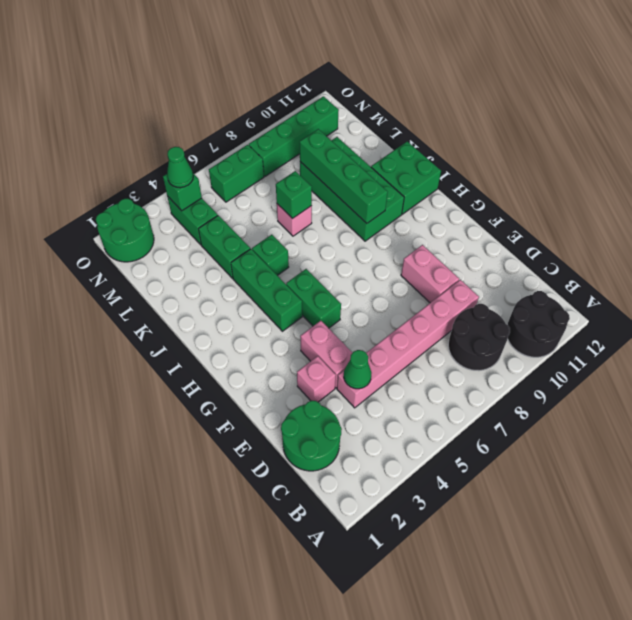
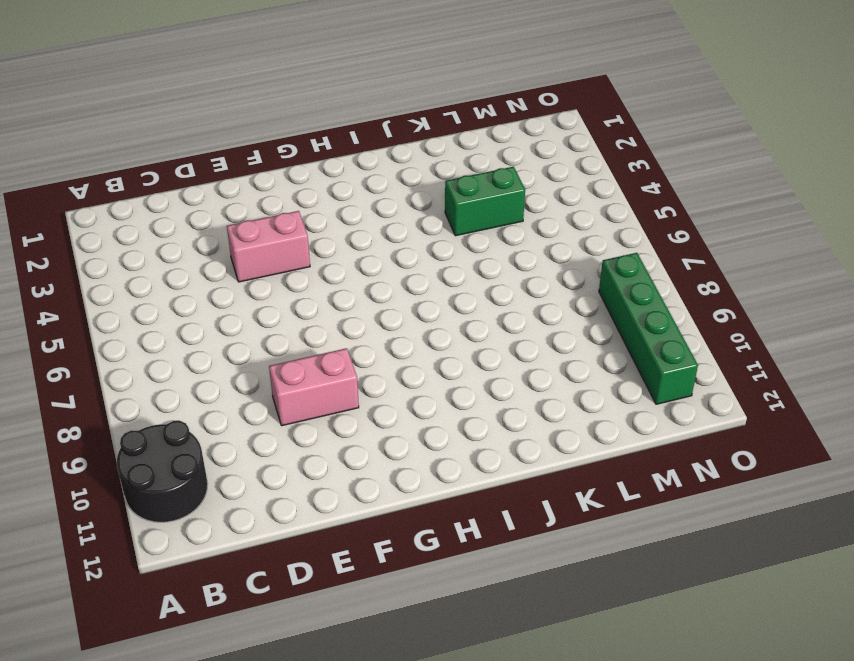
none -> black 2x2 round brick [448,304,510,371]
none -> green 2x2 round brick [281,401,342,471]
none -> pink 1x6 brick [337,280,479,408]

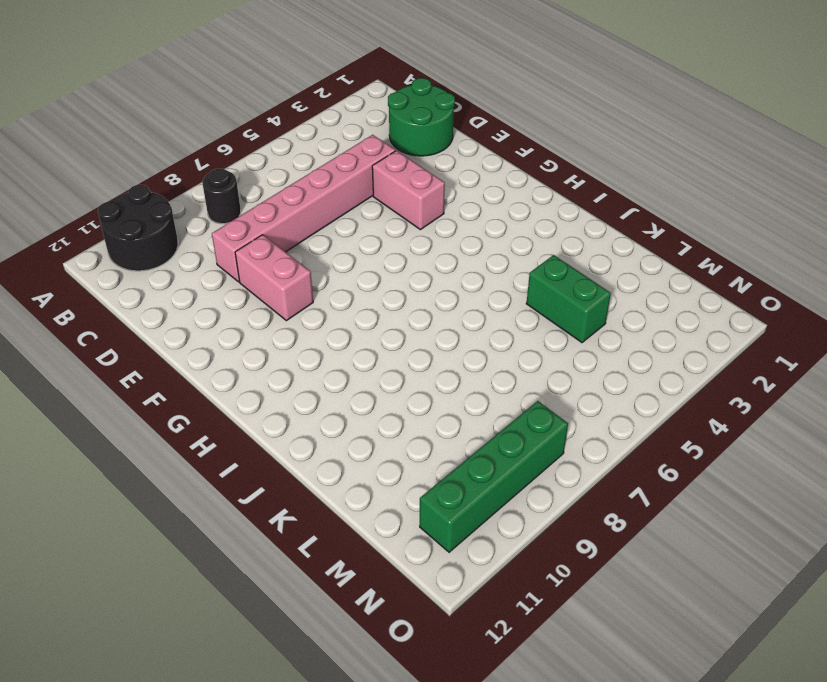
black 1x1 round brick [202,169,241,224] -> black 2x2 round brick [448,304,510,371]
none -> pink 1x1 brick [297,356,336,402]
none -> green 1x2 brick [286,269,341,328]
none -> green 1x3 brick [231,249,302,331]

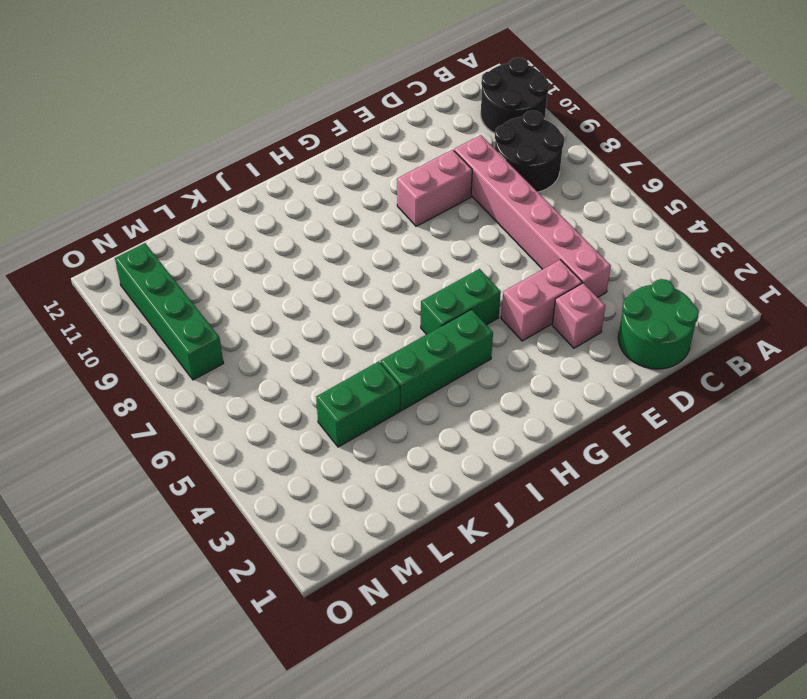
none -> green 2x4 brick [300,137,404,241]
none -> green 2x2 brick [371,141,441,214]
none -> green 1x1 brick [252,235,289,275]

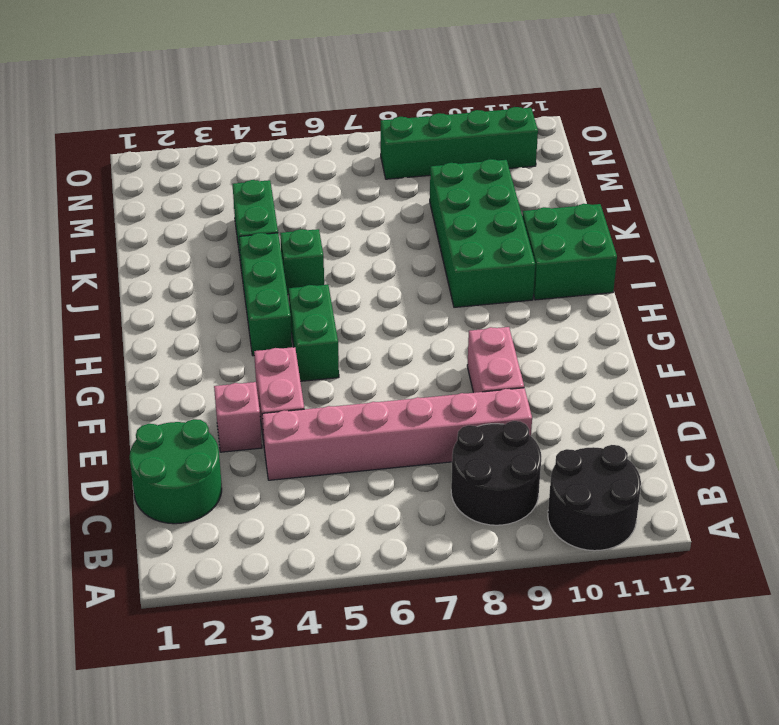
none -> pink 1x1 brick [277,204,312,236]
none -> green 1x2 brick [167,196,218,245]
none -> green 2x2 round brick [96,199,154,262]

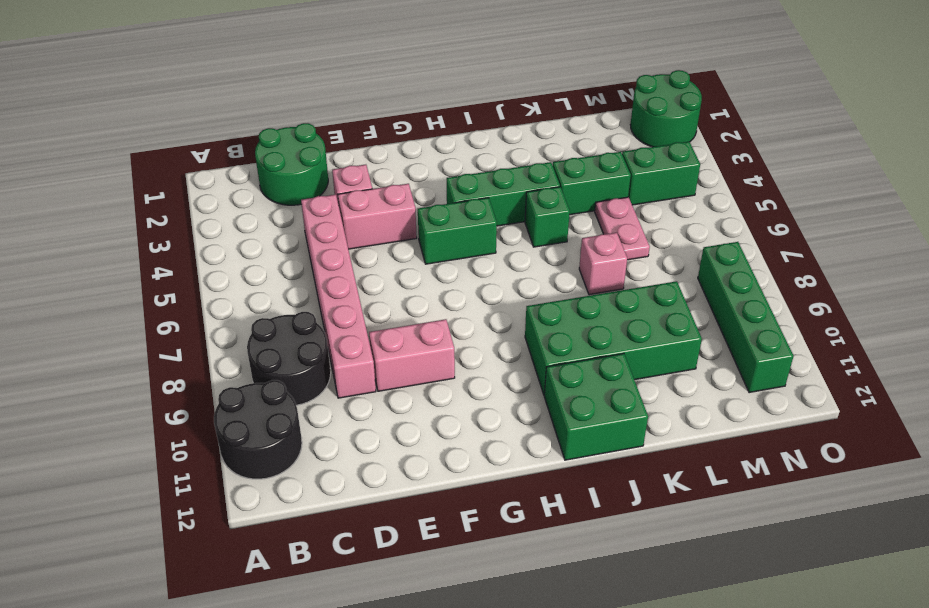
pink 1x2 plate [595,197,650,260] -> none
none -> green 1x2 brick [209,145,264,202]
none -> green 1x1 cone [344,350,371,389]
none -> green 1x4 brick [300,129,388,223]

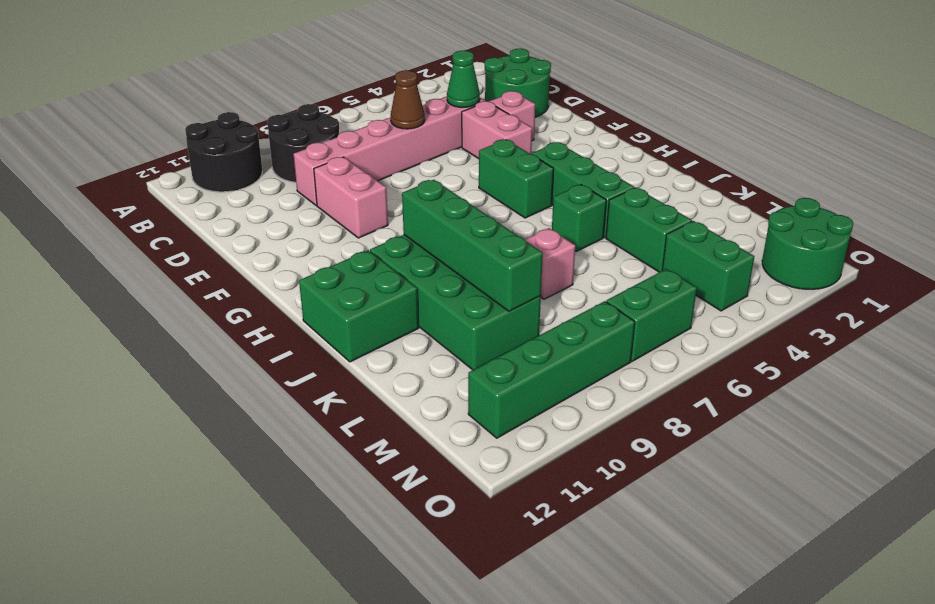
brown 1x1 cone [391,70,425,129] -> none
none -> green 1x1 brick [276,171,312,219]
none -> green 1x1 brick [163,174,202,211]
none -> green 1x1 cone [167,147,193,188]

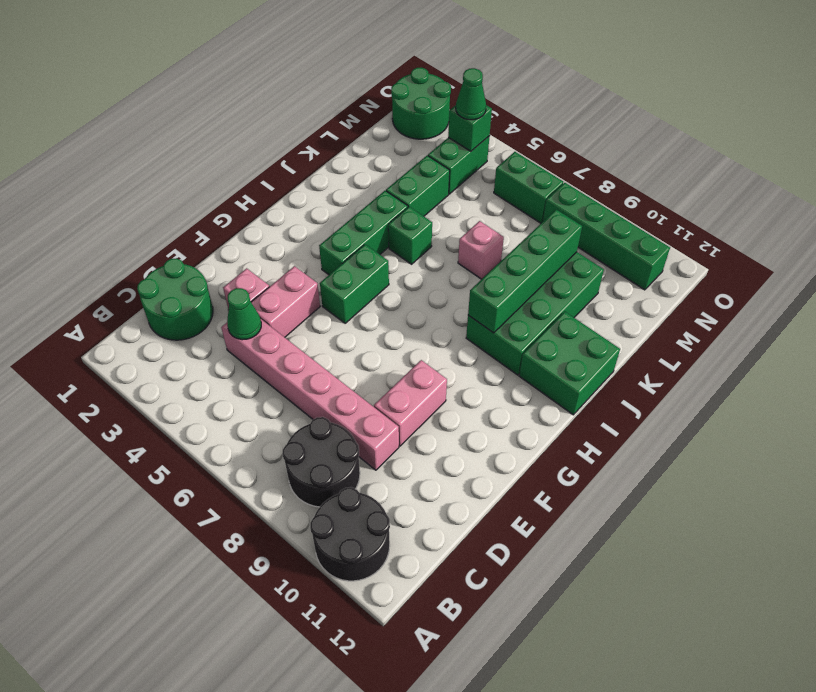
none -> green 1x1 brick [276,171,312,219]

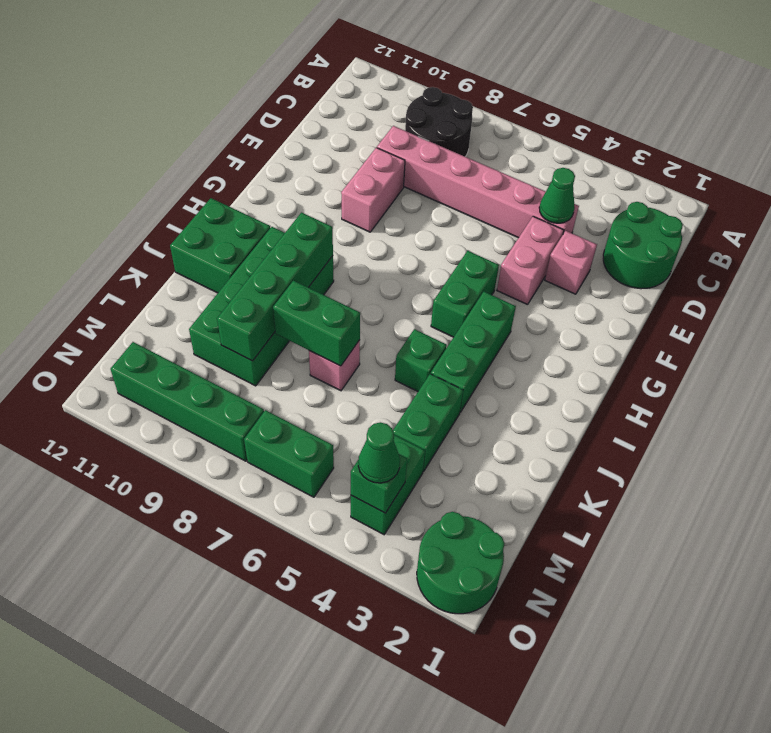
green 1x2 brick [273,281,360,366] -> green 1x1 brick [276,171,312,219]
none -> black 2x2 round brick [507,291,570,357]

